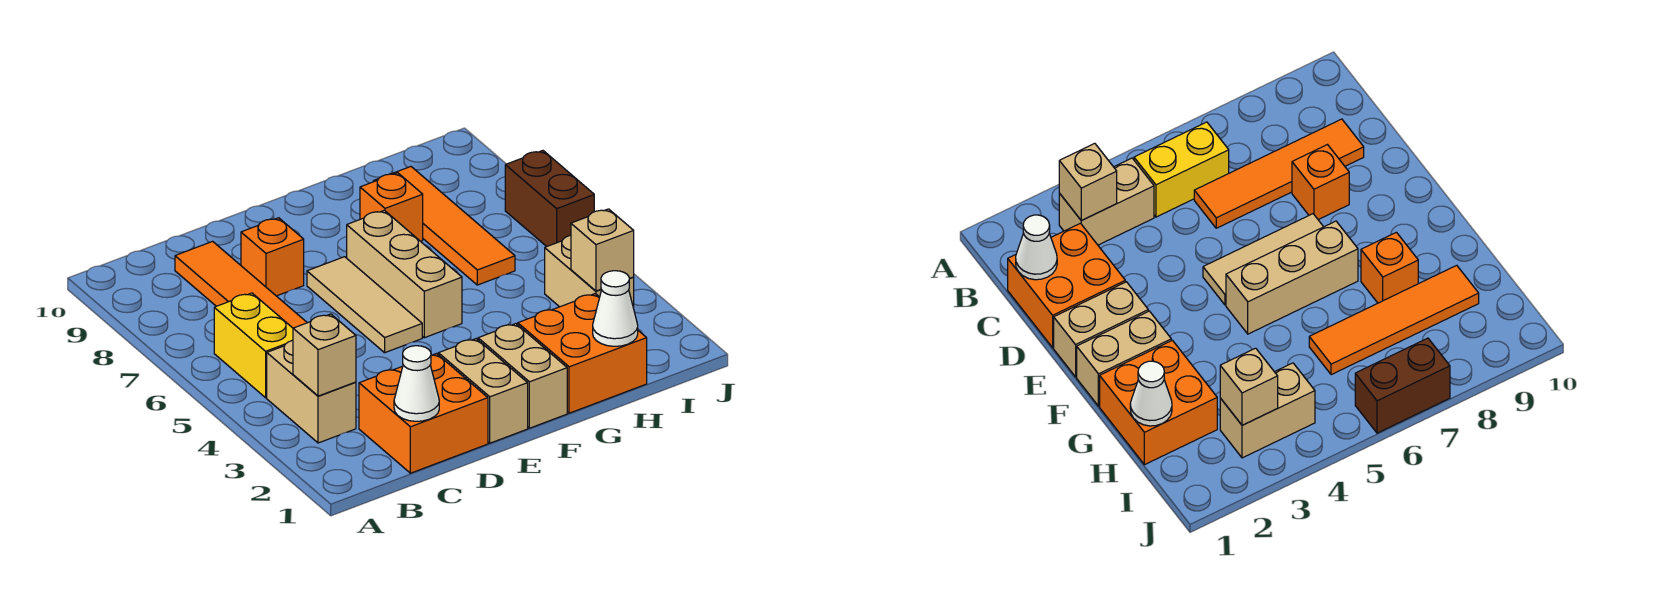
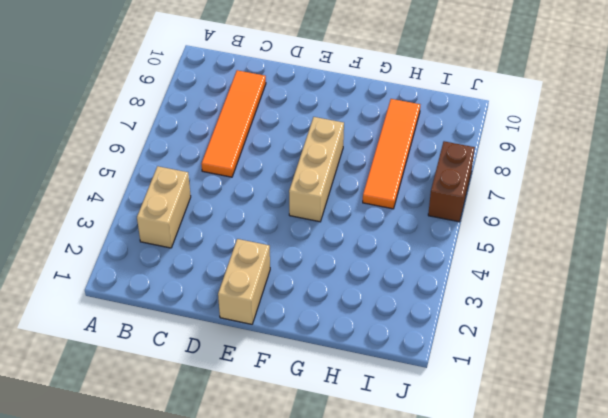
none -> yellow 1x2 brick [214,293,293,398]
none -> orange 2x2 brick [359,354,488,473]
none -> orange 1x1 brick [241,218,304,296]

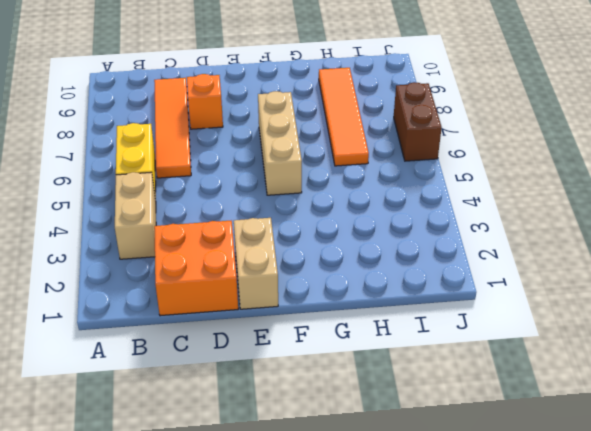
none -> tan 1x3 tile [307,257,422,353]
none -> tan 1x2 brick [478,324,567,428]
none -> orange 2x2 brick [518,294,647,413]

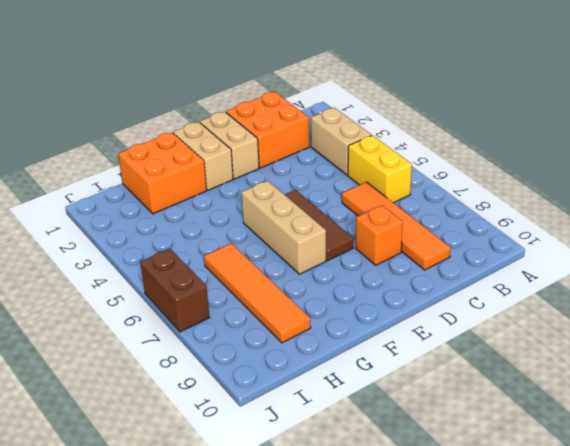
brown 1x3 tile [285,190,353,261] -> tan 1x3 tile [307,257,422,353]
none -> orange 1x1 brick [360,173,423,241]
none -> tan 1x2 brick [545,235,634,308]
none -> tan 1x1 brick [293,314,356,396]

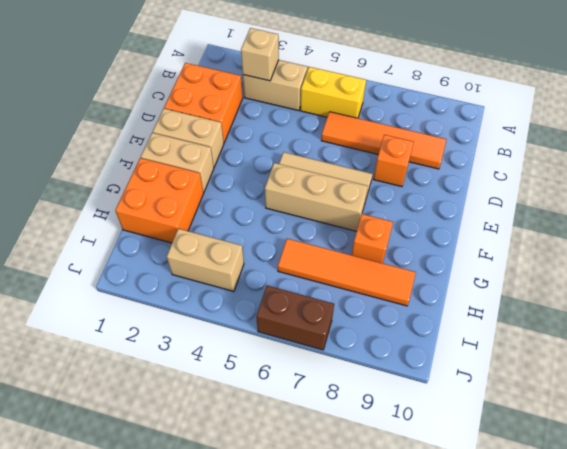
none -> white 1x1 cone [394,346,439,421]
none -> white 1x1 cone [593,271,638,346]
none -> tan 1x1 brick [571,209,634,291]

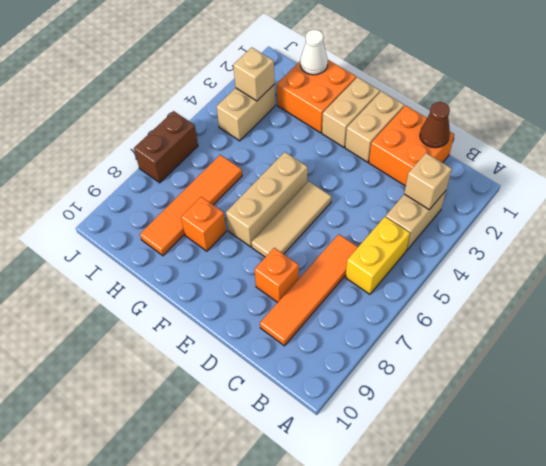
brown 1x1 cone [420,102,450,148] -> white 1x1 cone [394,346,439,421]

